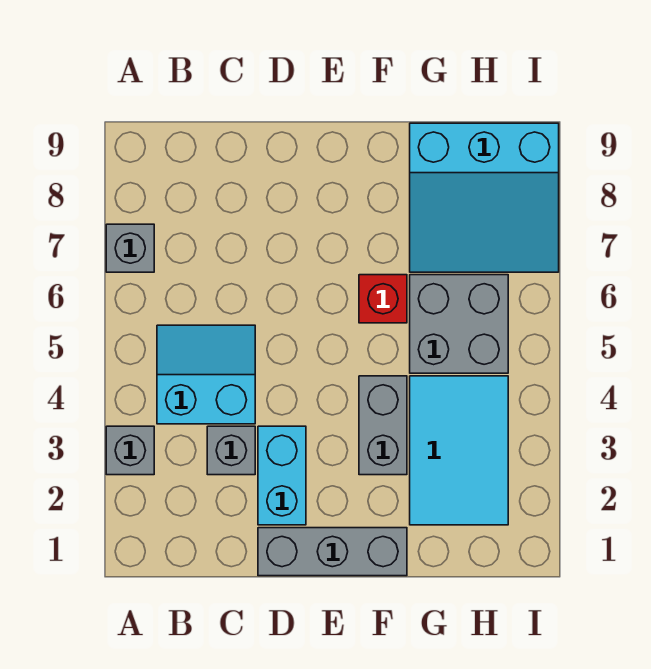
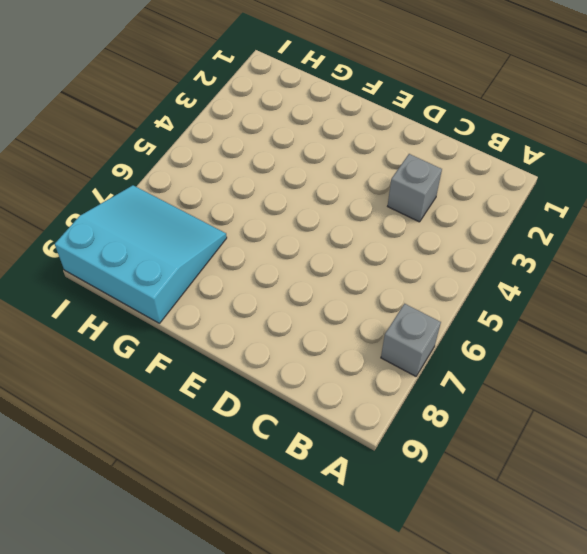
none -> grey 1x1 brick [106,426,154,475]
none -> cyan 2x2 slope [157,325,255,424]

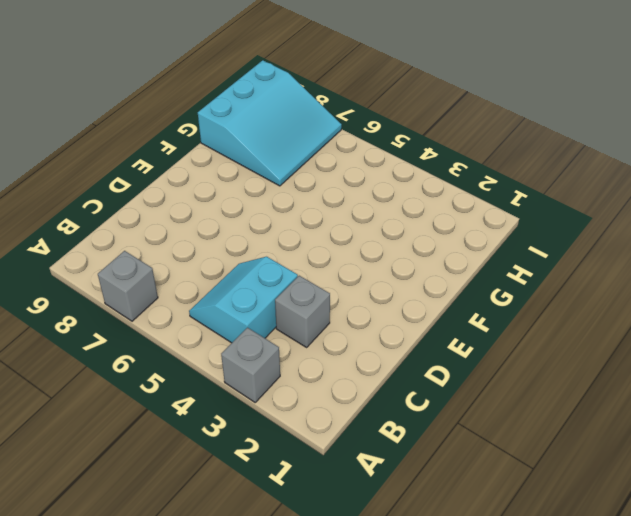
none -> grey 1x3 brick [258,528,407,576]
none -> cyan 1x2 brick [258,426,306,525]

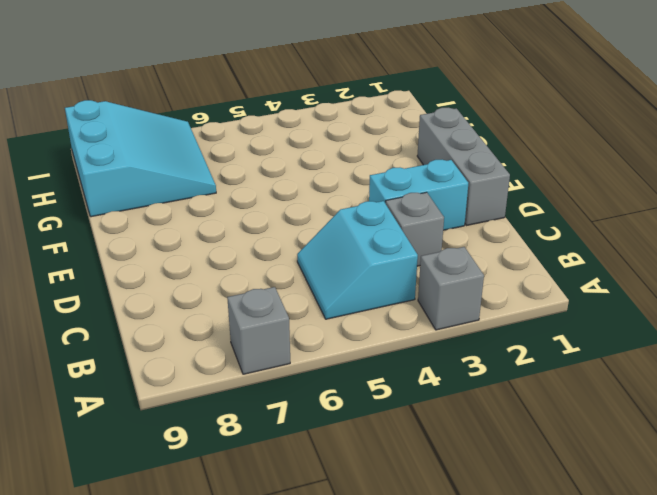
none -> grey 1x2 brick [359,376,407,475]
none -> red 1x1 brick [359,275,407,323]

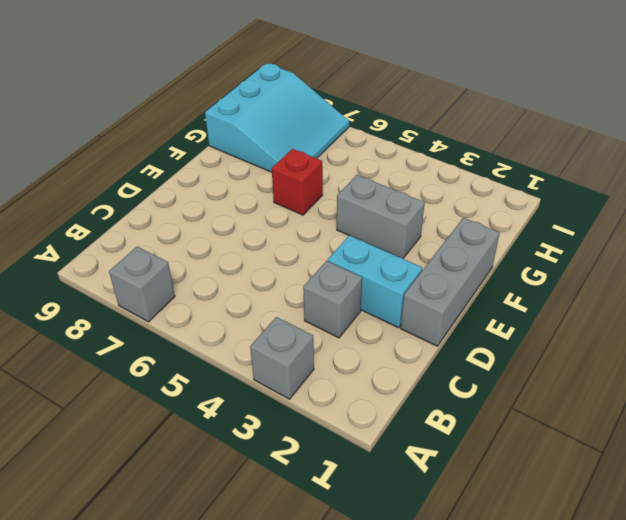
none -> cyan 2x2 slope [157,325,255,424]
none -> cyan 2x3 tile [410,376,508,525]

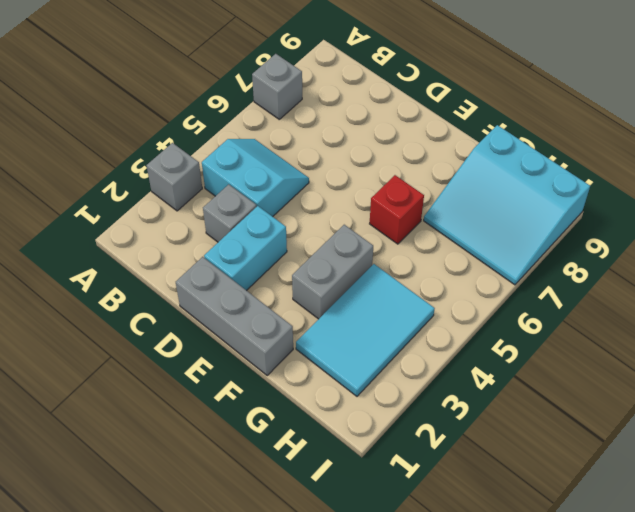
none -> grey 2x2 brick [410,275,508,373]

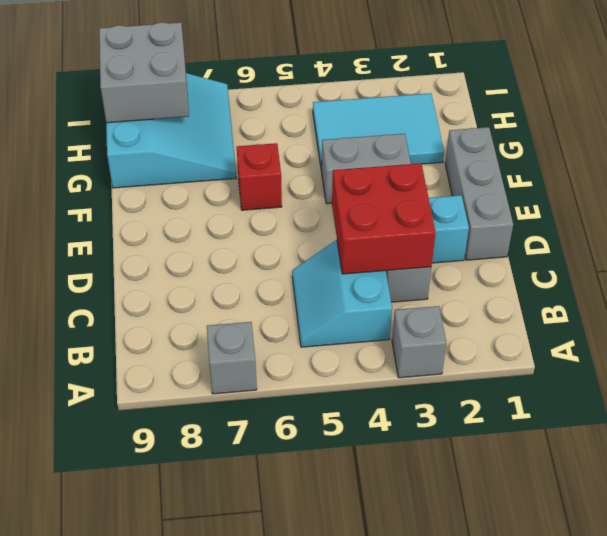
red 2x2 brick [332,163,436,274] -> none
grey 2x2 brick [99,22,189,123] -> grey 2x2 brick moved to [410,275,508,373]

